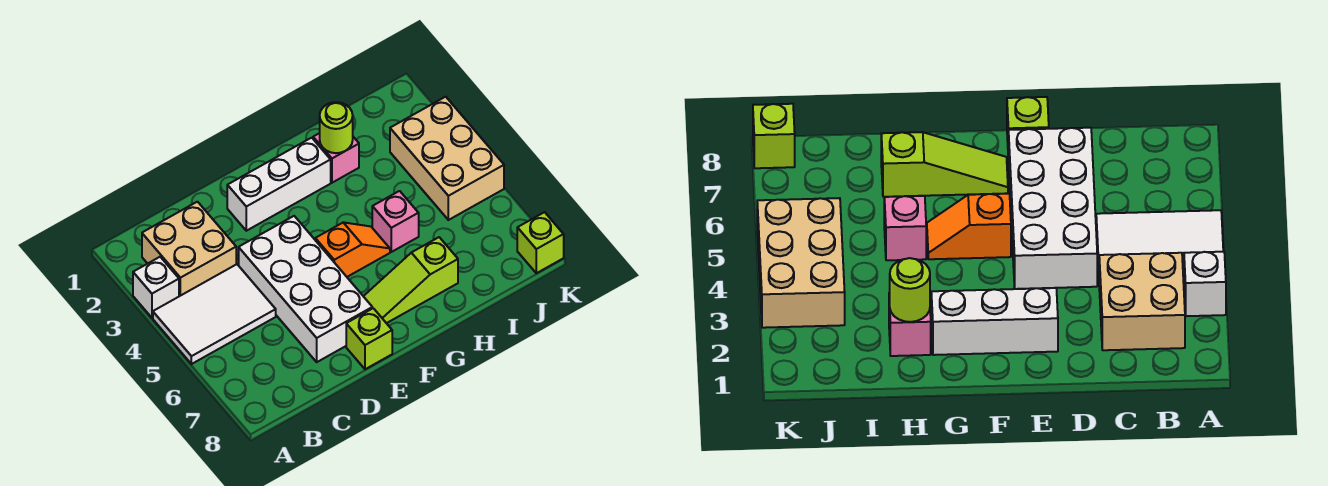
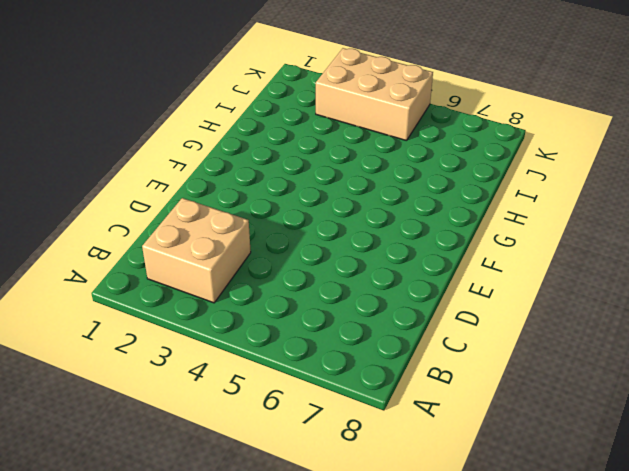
none -> white 1x1 brick [133,257,179,318]
none -> white 2x3 tile [153,264,276,364]
none -> white 2x4 brick [239,216,372,362]

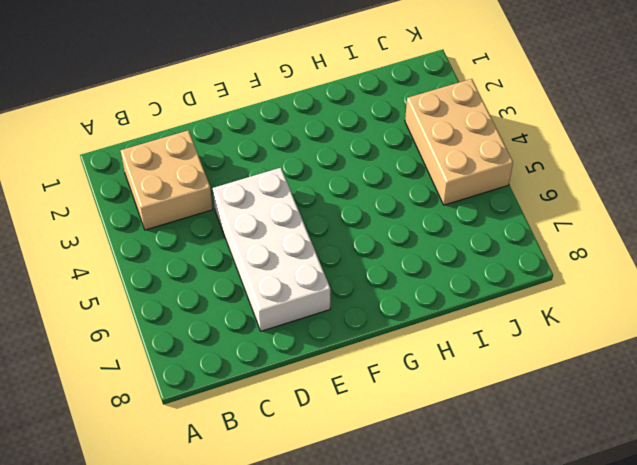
none -> white 1x1 brick [133,257,179,318]
none -> white 2x3 tile [153,264,276,364]
none -> white 1x3 brick [227,138,331,231]

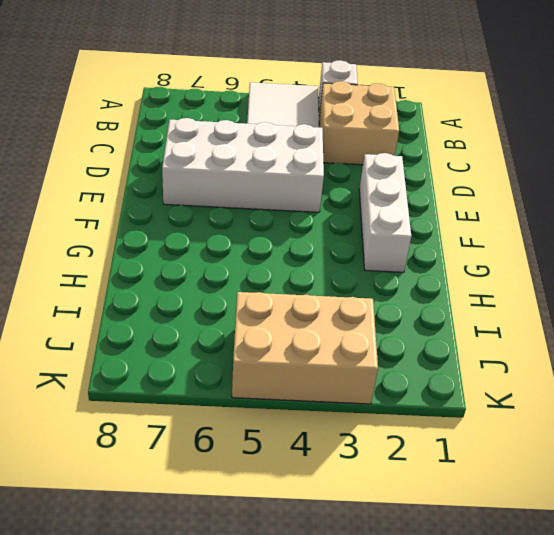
none -> lime 1x1 brick [346,308,392,369]
none -> orange 1x2 slope [315,222,390,277]
none -> lime 1x3 slope [363,237,458,323]

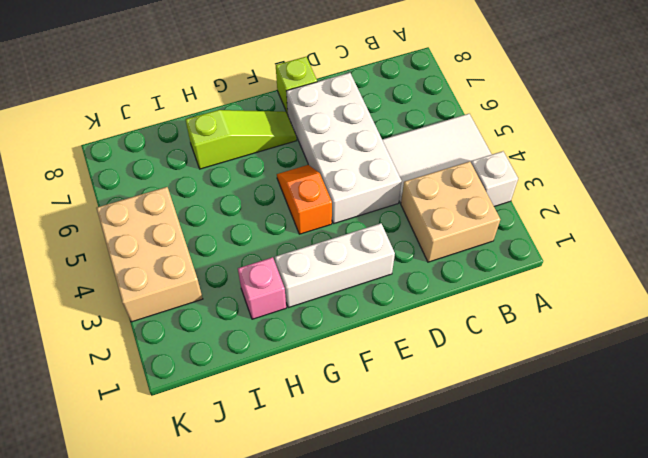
orange 1x2 slope [277,165,332,234] -> orange 1x2 slope turned to [315,222,390,277]
none -> pink 1x1 brick [372,191,419,252]
none -> lime 1x1 brick [517,212,564,273]
none -> lime 1x1 round brick [320,102,353,153]

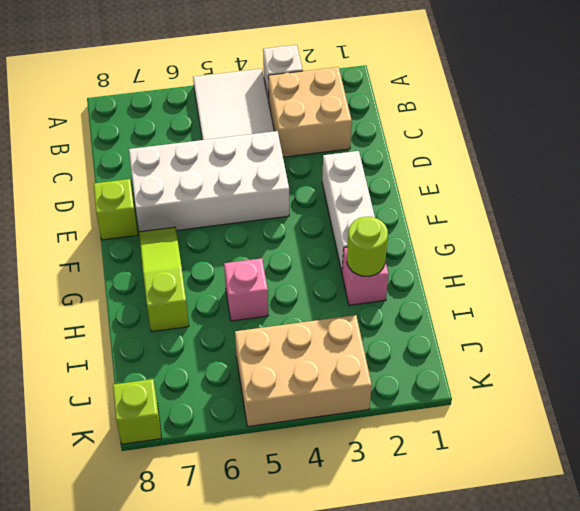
none -> orange 1x2 slope [315,222,390,277]

